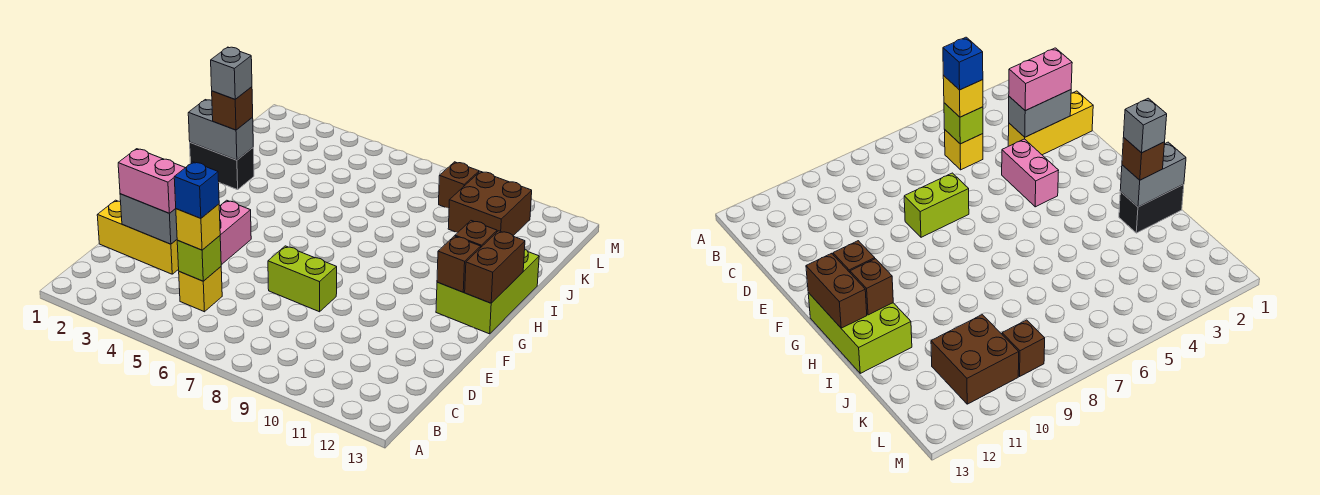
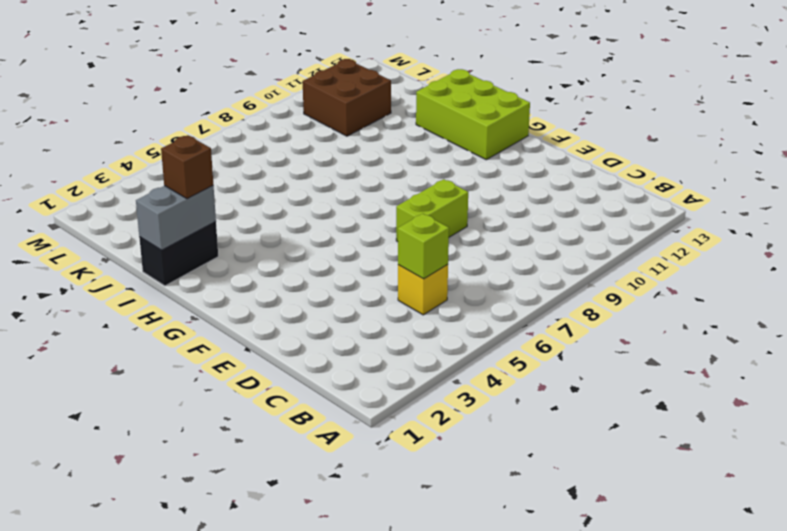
none -> yellow 1x3 brick [97,200,179,274]
none -> pink 1x2 brick [219,200,251,265]
none -> brown 1x1 brick [439,162,479,208]

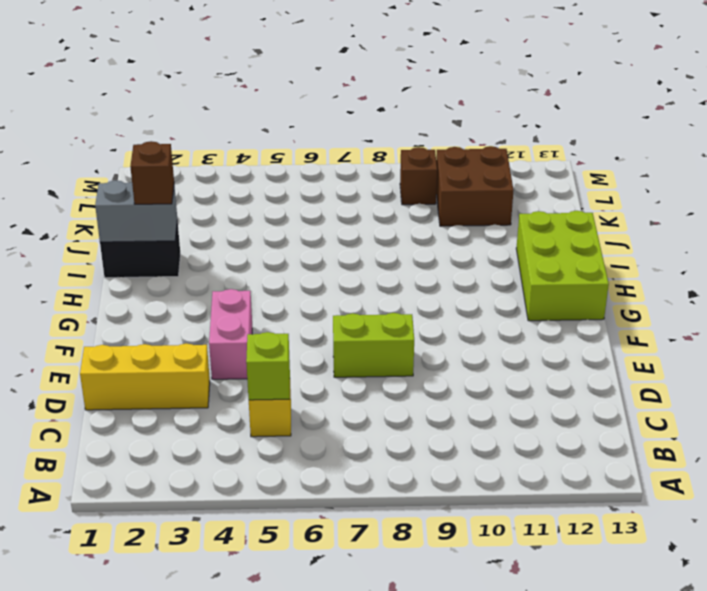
none -> grey 1x2 brick [120,194,177,244]
none -> brown 1x1 brick [437,236,481,292]
none -> brown 1x2 brick [465,231,525,303]

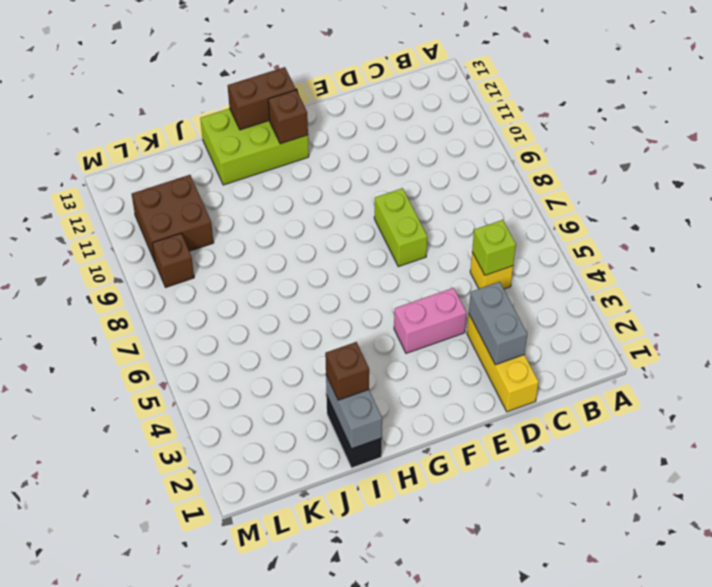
none -> brown 1x1 brick [455,221,497,247]
none -> yellow 1x1 brick [176,204,220,250]
none -> pink 1x2 brick [118,149,185,213]

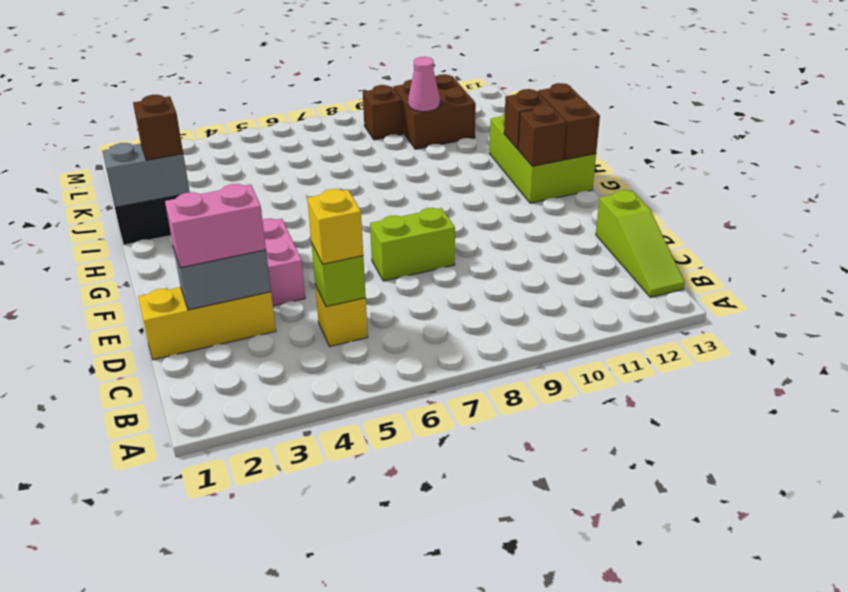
lime 1x3 slope [596,190,685,297] -> none
pink 1x1 cone [408,57,440,112] -> none
none -> blue 1x1 brick [174,162,219,218]
none -> grey 1x1 brick [211,47,252,99]

